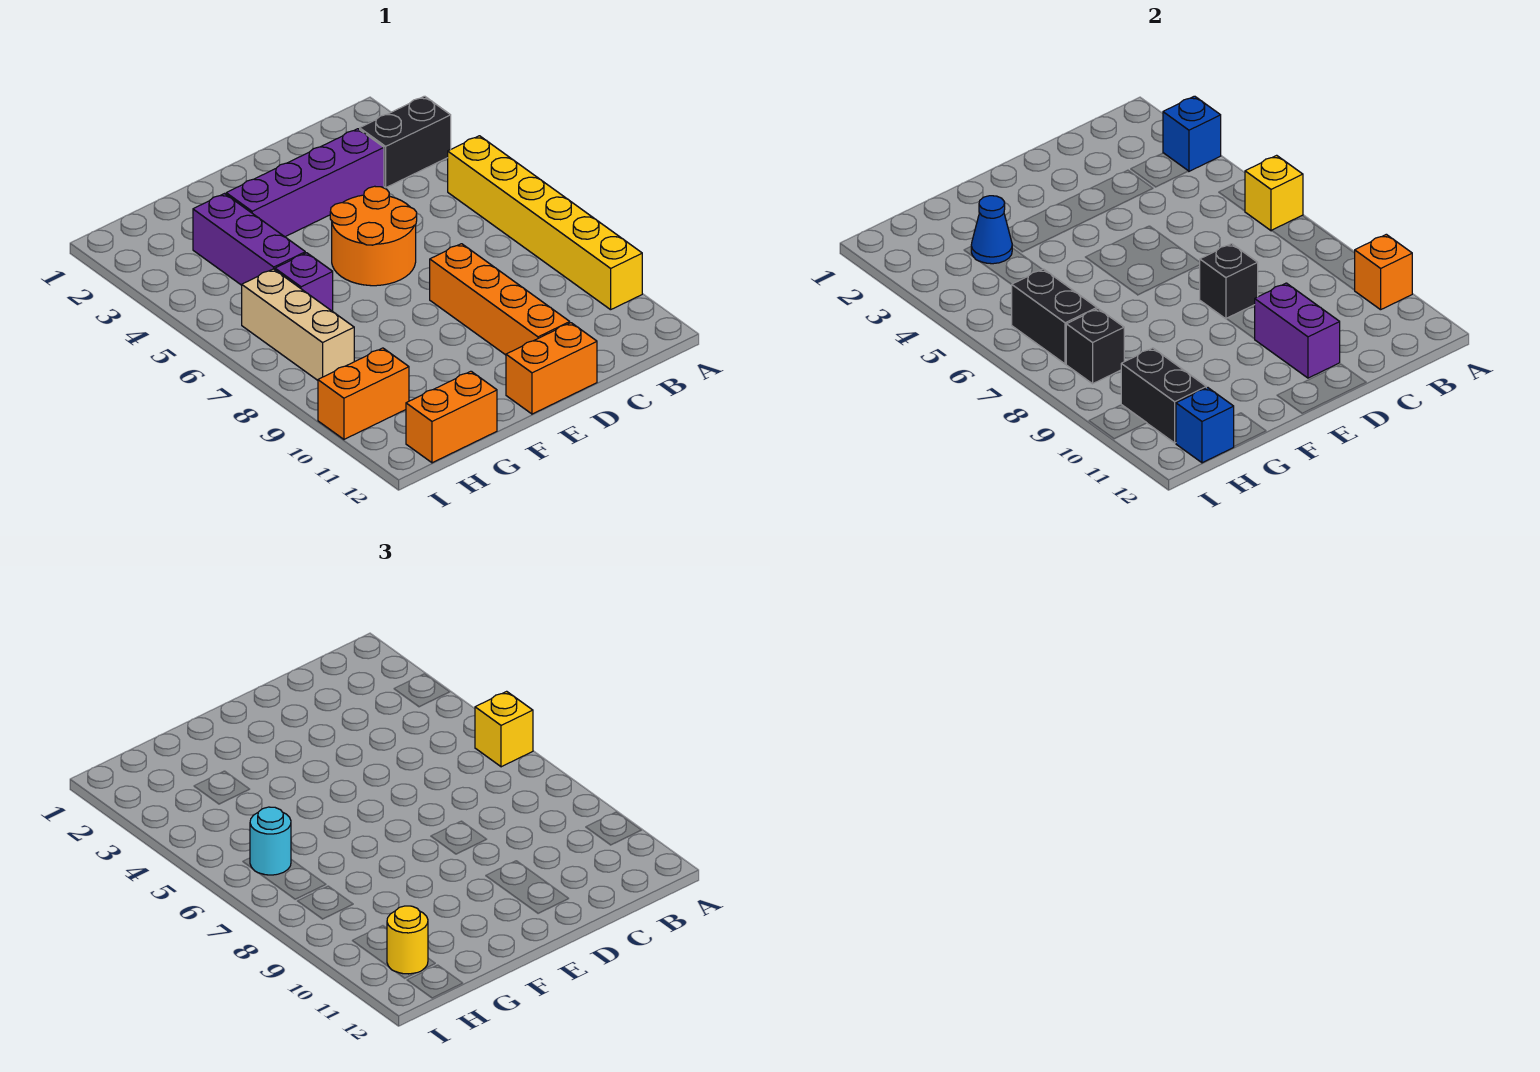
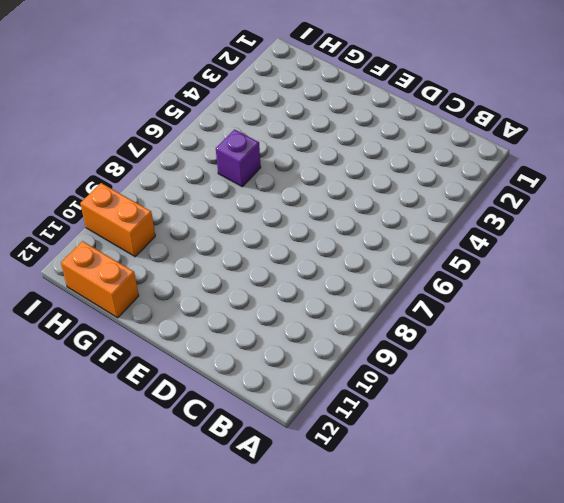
none -> black 1x2 brick [360,96,451,188]
none -> yellow 1x6 brick [448,136,642,310]
none -> purple 1x4 brick [226,129,384,237]

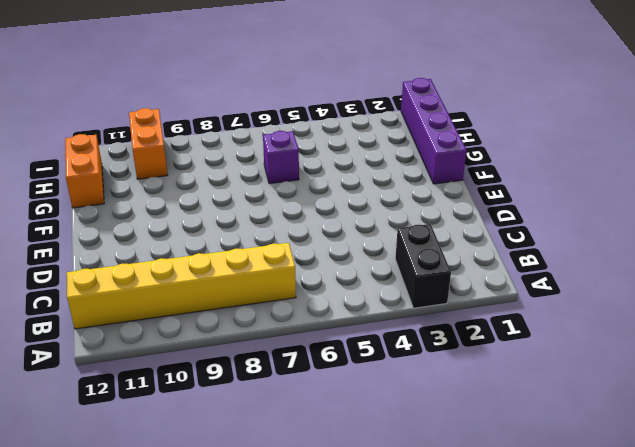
yellow 1x6 brick [67,243,296,329] -> yellow 1x6 brick moved to [448,136,642,310]
purple 1x4 brick [401,78,467,184] -> purple 1x4 brick moved to [226,129,384,237]
none -> orange 2x2 round brick [330,186,417,286]
none -> orange 1x4 brick [430,244,570,355]
none -> orange 1x2 brick [506,323,597,414]

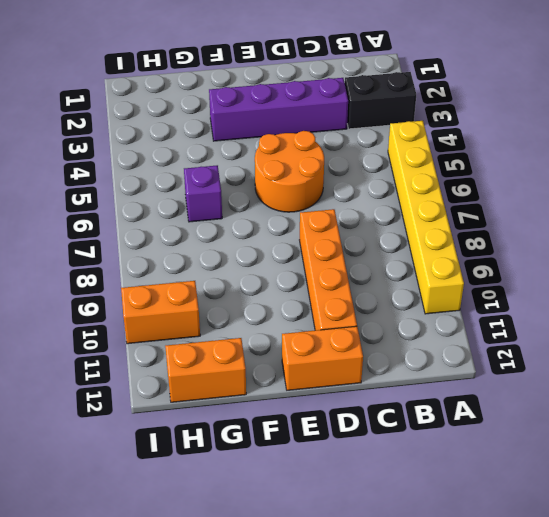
none -> purple 1x3 brick [193,194,305,285]
none -> tan 1x3 brick [242,269,354,380]
none -> blue 1x1 brick [1163,96,1221,171]

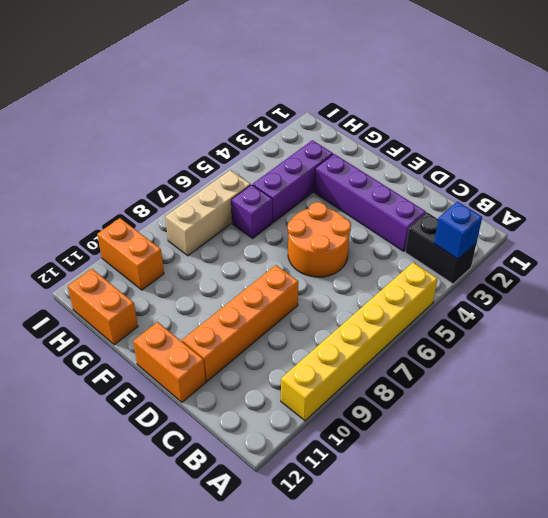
none -> yellow 1x1 brick [1245,155,1303,231]
none -> orange 1x1 brick [1355,234,1412,310]
none -> black 1x1 brick [1200,244,1258,319]

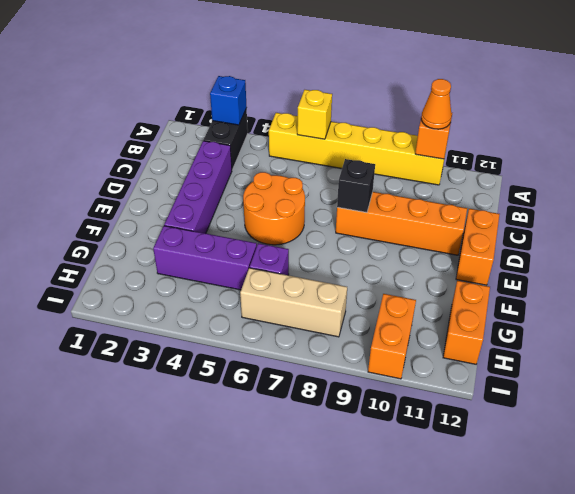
orange 1x1 cone [421,79,452,129] -> none
none -> purple 1x2 brick [1255,283,1340,378]
none -> blue 1x1 cone [971,196,1012,264]
none -> black 1x2 brick [1012,269,1097,364]

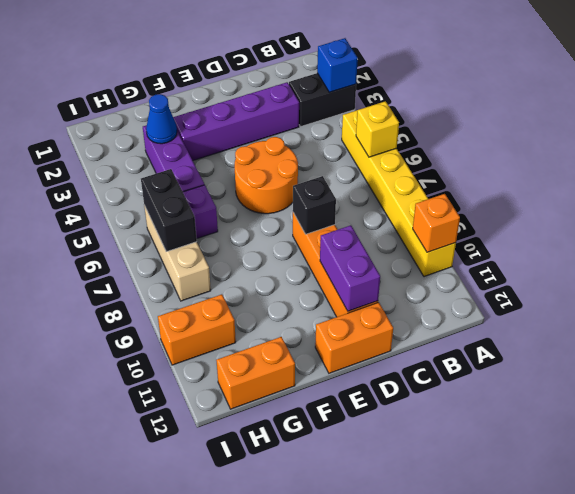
none -> black 1x1 brick [1066,309,1124,384]
none -> black 1x2 brick [1121,348,1206,443]
none -> blue 1x1 brick [1176,388,1234,463]

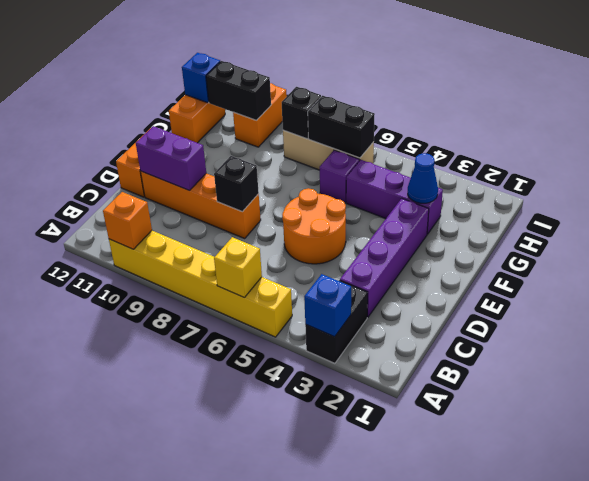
none -> yellow 1x1 brick [475,691,533,767]
none -> cyan 1x1 round brick [250,807,291,875]
none -> yellow 1x1 round brick [387,906,428,974]

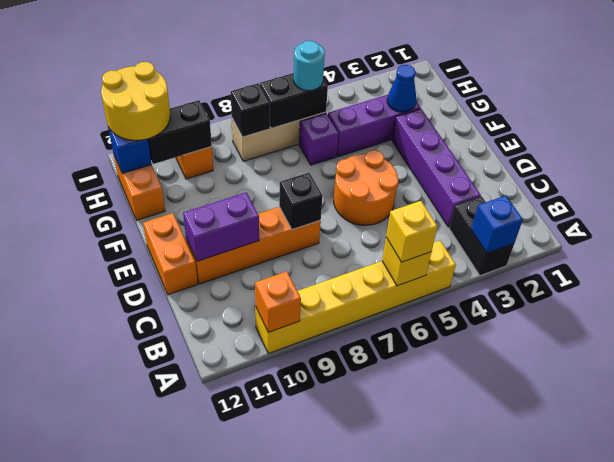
yellow 2x2 round brick [101,62,170,140] -> yellow 1x1 round brick [387,906,428,974]

